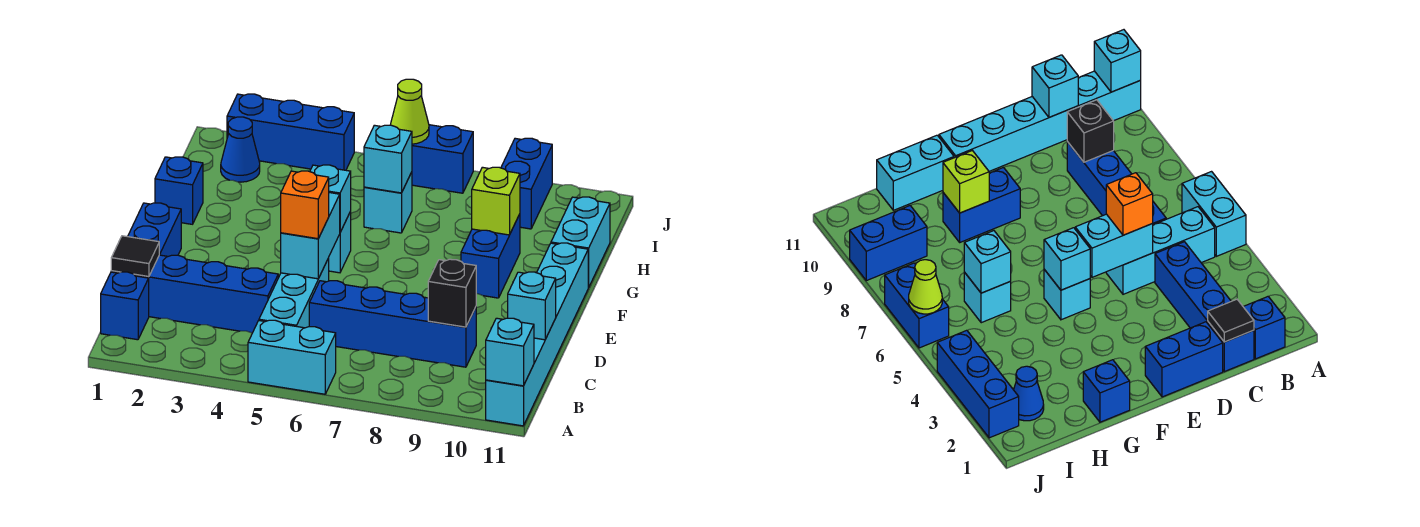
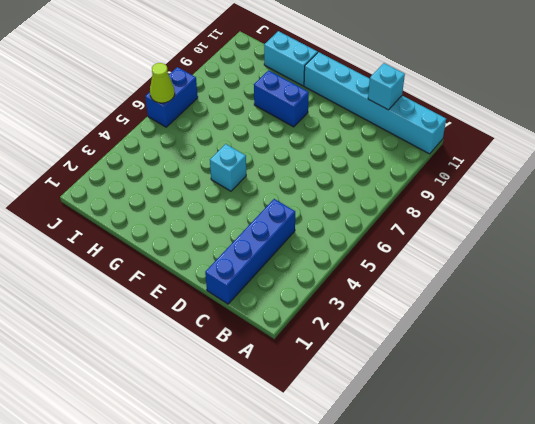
none -> cyan 1x2 brick [248,320,336,394]
none -> blue 1x1 brick [101,272,149,340]
none -> cyan 1x3 brick [259,258,329,328]

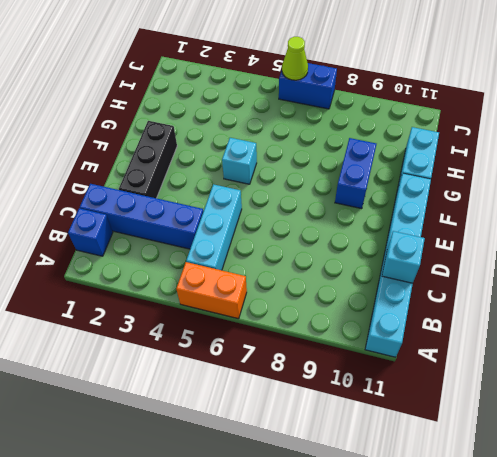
orange 1x2 brick [176,262,247,319] -> cyan 1x2 brick [248,320,336,394]
black 1x3 brick [119,121,177,198] -> none
none -> blue 1x4 brick [309,281,476,367]
none -> blue 1x2 brick [128,203,181,256]
none -> blue 1x1 brick [155,157,203,224]

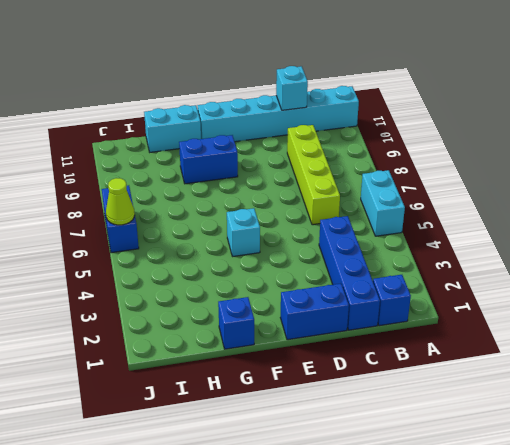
lime 1x4 brick [287,125,340,225] -> blue 1x4 brick [309,281,476,367]
none -> cyan 1x3 brick [259,258,329,328]
none -> cyan 1x1 brick [364,172,412,233]
none -> blue 1x1 cone [221,117,260,182]

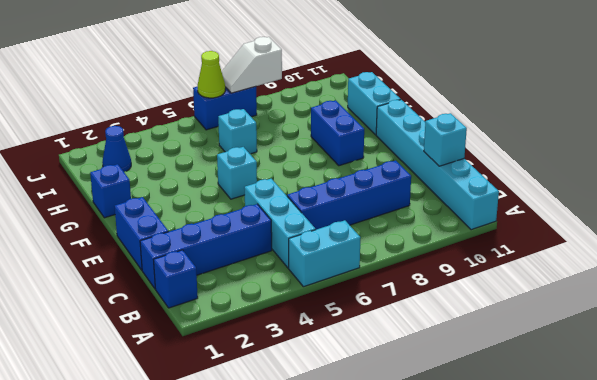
white 1x2 slope [222,37,282,93] -> none
none -> blue 1x2 brick [501,138,552,229]
none -> blue 1x3 brick [227,94,354,170]
none -> cyan 1x1 brick [486,318,534,386]

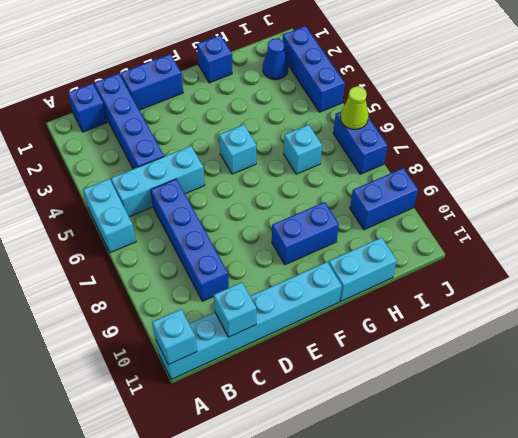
none -> black 1x1 tile [111,236,159,277]
none -> black 1x1 brick [428,259,476,327]
none -> cyan 1x2 brick [281,193,340,279]

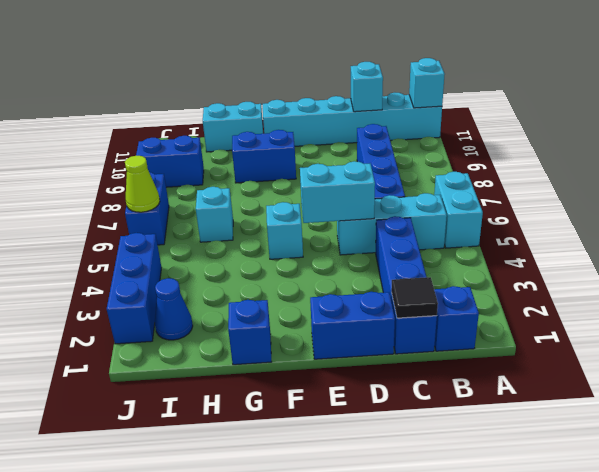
none -> black 1x1 brick [428,259,476,327]
none -> cyan 1x1 brick [310,165,351,232]
none -> lime 1x1 brick [472,167,520,235]

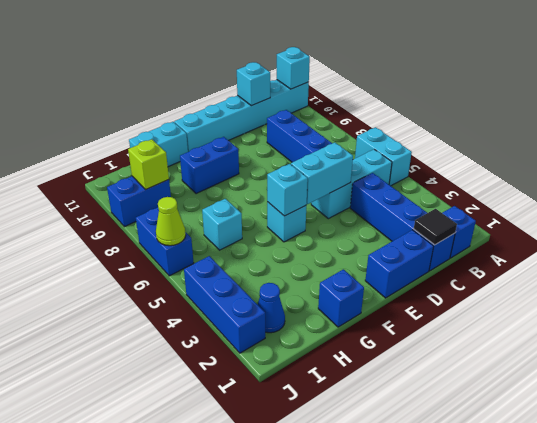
lime 1x1 brick [128,139,169,190] -> lime 1x1 brick moved to [472,167,520,235]
none -> black 1x1 brick [428,259,476,327]
none -> cyan 1x1 brick [364,125,412,193]
none -> orange 1x1 brick [281,171,329,239]

